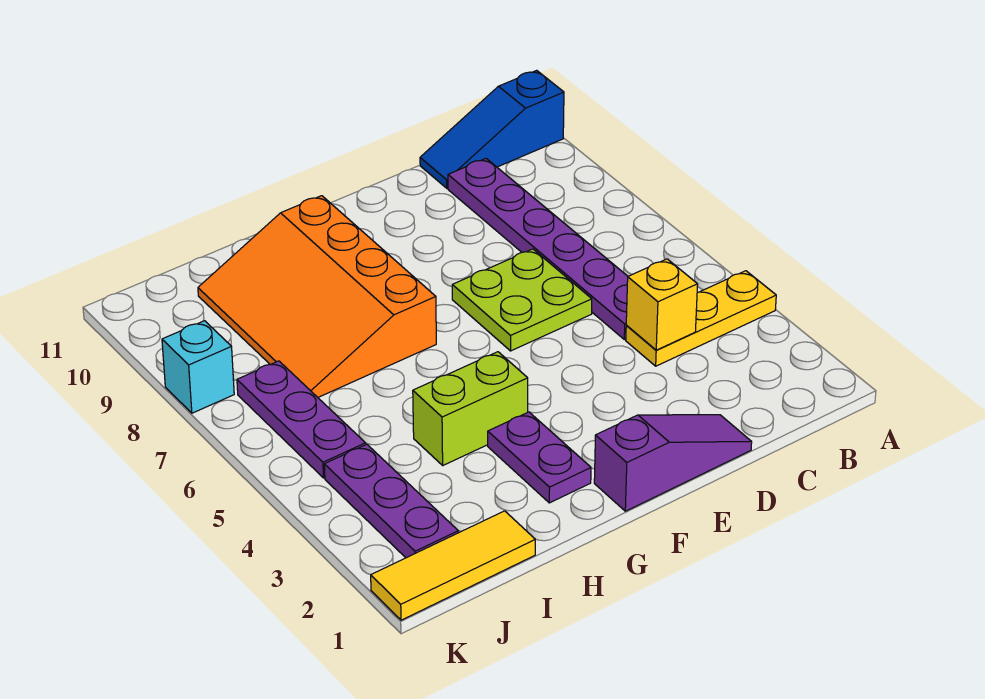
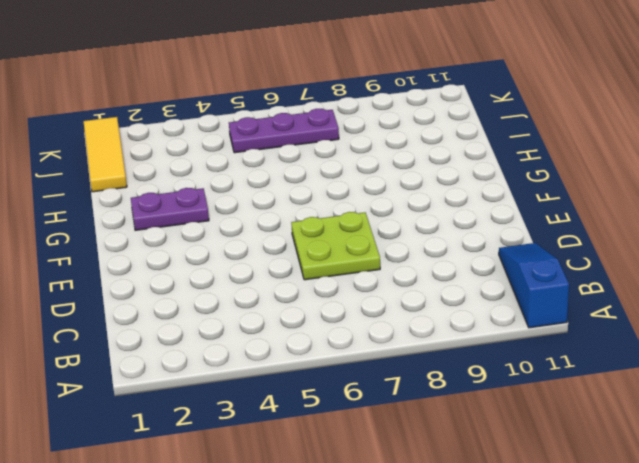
none -> yellow 1x3 plate [626,271,776,366]
none -> purple 1x6 plate [448,159,628,339]
none -> purple 1x3 slope [594,415,752,511]

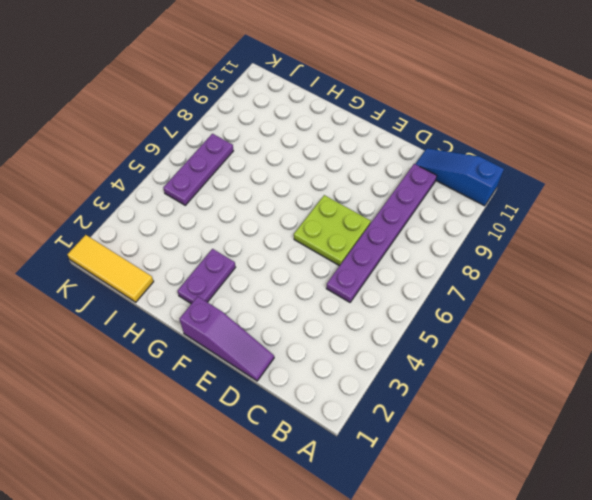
none -> yellow 1x3 plate [626,271,776,366]
none -> lime 1x2 brick [413,352,528,465]
none -> orange 3x4 slope [198,196,436,397]

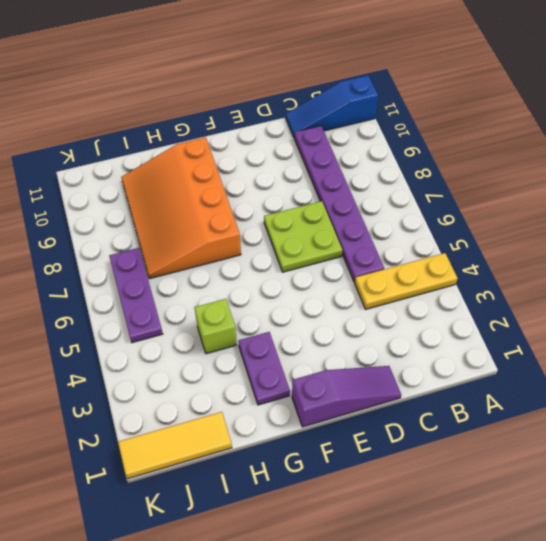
lime 1x1 brick [194,299,237,354] -> lime 1x2 brick [413,352,528,465]
none -> purple 1x3 plate [324,444,458,558]
none -> cyan 1x1 brick [162,321,234,413]
none -> yellow 1x1 brick [626,259,698,350]

